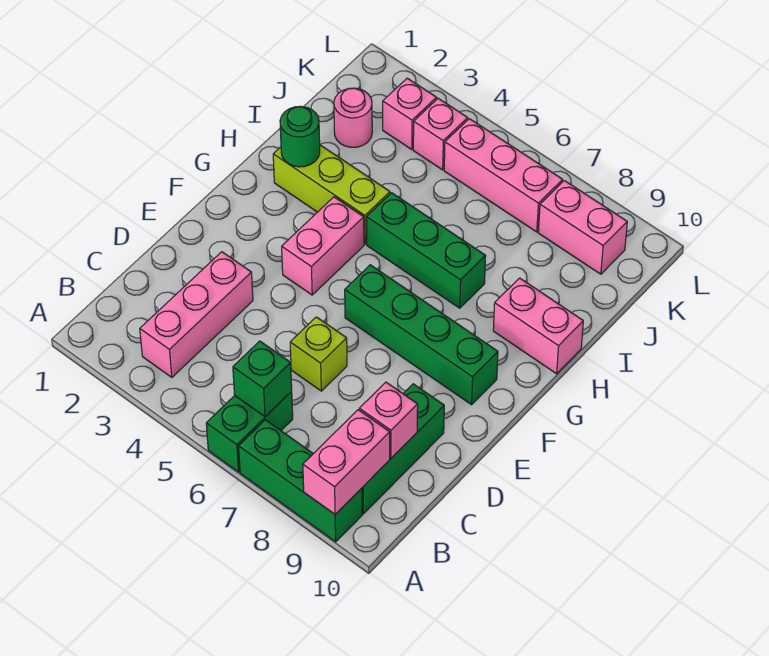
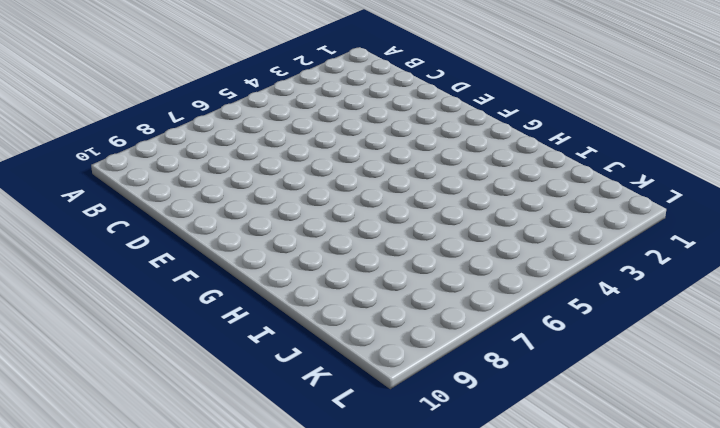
none -> green 1x2 brick [206,392,293,472]
none -> green 1x3 brick [239,420,362,542]
none -> pink 1x3 brick [140,252,253,377]

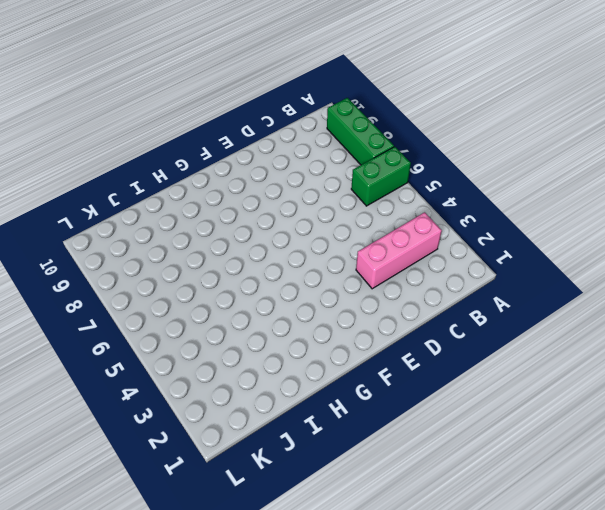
none -> green 1x3 brick [362,384,444,514]
none -> lime 1x1 brick [290,317,347,391]
none -> pink 1x2 brick [282,197,364,295]

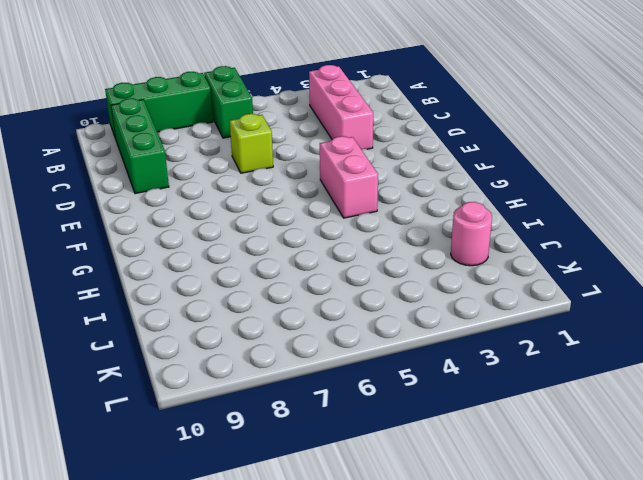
none -> green 1x4 brick [345,265,498,405]
none -> lime 1x3 brick [273,145,390,244]
none -> green 1x3 brick [367,193,486,308]

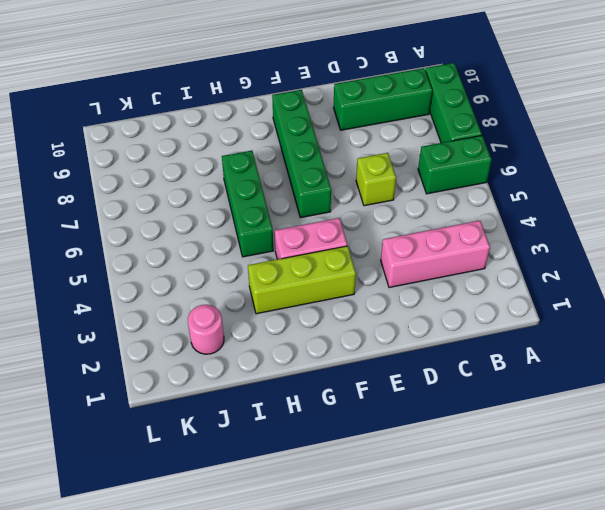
lime 1x3 brick [248,246,356,314] -> lime 1x3 brick turned to [273,145,390,244]
none -> pink 1x2 brick [493,278,583,374]
none -> pink 1x1 brick [383,78,437,150]
none -> pink 1x1 brick [413,98,468,170]

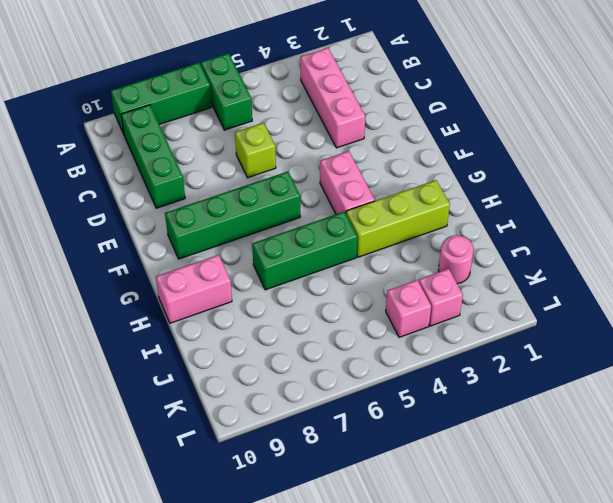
none -> pink 1x3 brick [444,119,563,232]
none -> pink 1x2 brick [538,181,627,274]
none -> pink 1x2 brick [303,410,390,514]

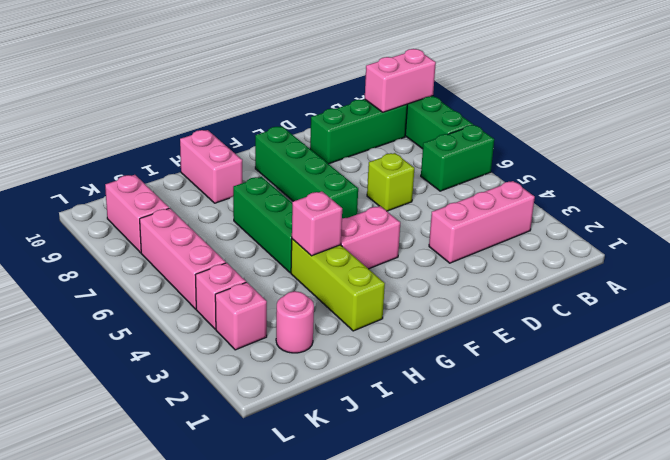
pink 1x1 brick [292,191,342,256] -> pink 1x1 brick moved to [359,382,418,458]
none -> green 1x1 brick [233,341,292,417]
none -> green 1x1 round brick [280,106,320,167]

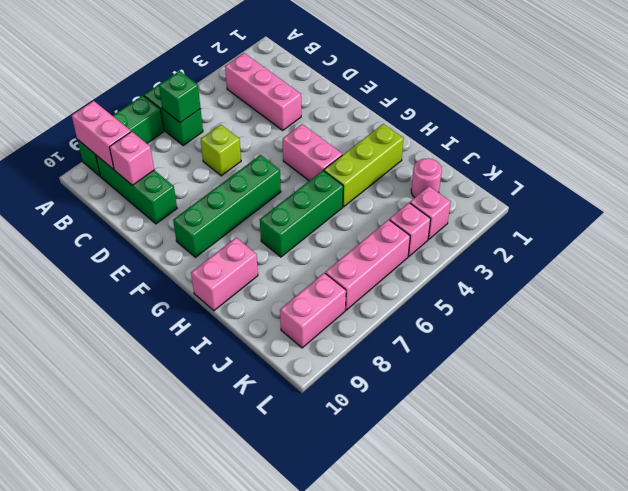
none -> green 1x1 round brick [280,106,320,167]

